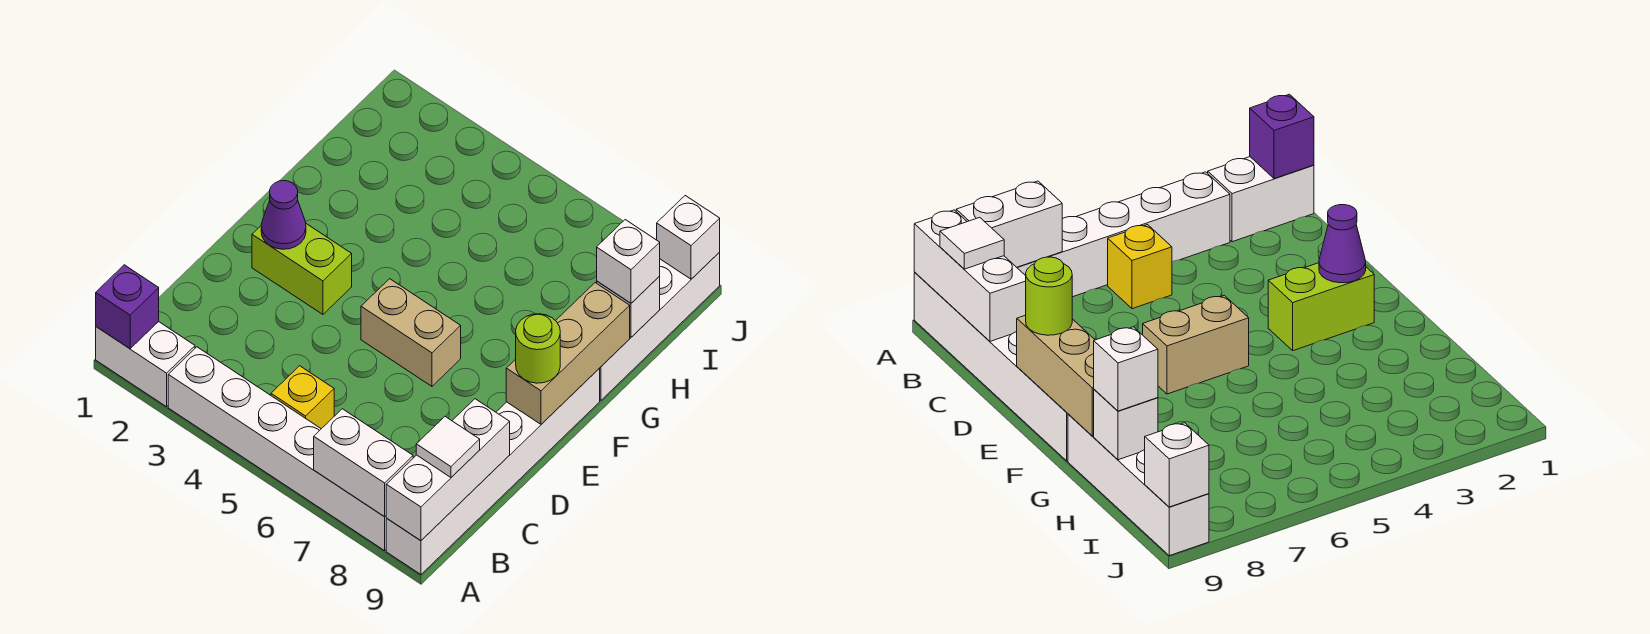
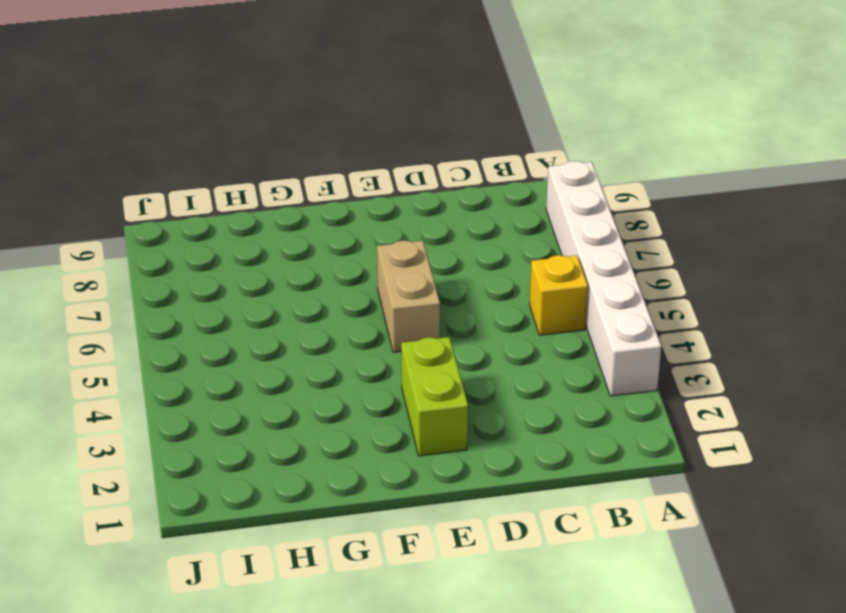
none -> white 1x2 brick [96,322,195,407]
none -> white 1x6 brick [386,369,600,574]
none -> white 1x4 brick [599,252,720,400]

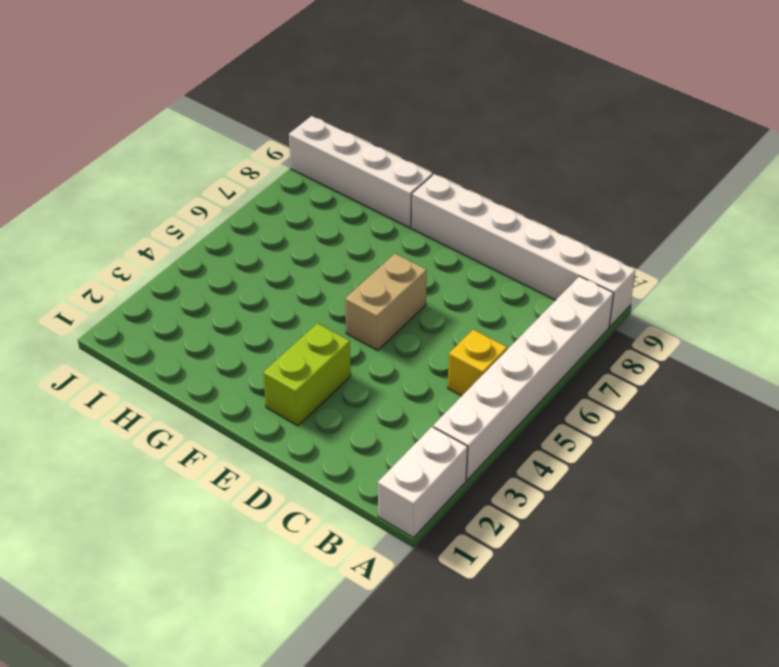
none -> purple 1x1 brick [96,265,159,349]
none -> white 1x2 brick [314,409,413,517]
none -> white 1x3 brick [386,399,510,541]

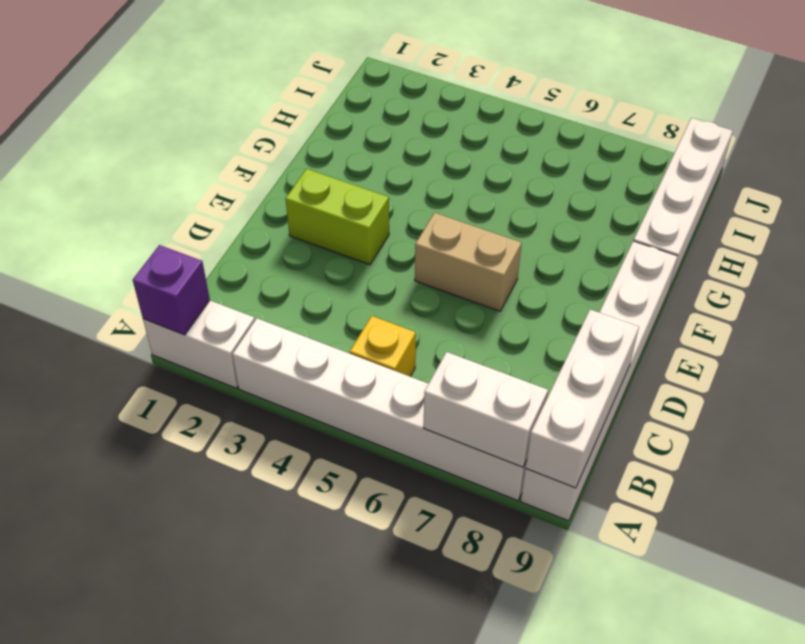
none -> purple 1x1 cone [261,181,306,249]
none -> tan 1x3 brick [506,283,630,424]
none -> white 1x1 brick [597,276,660,337]

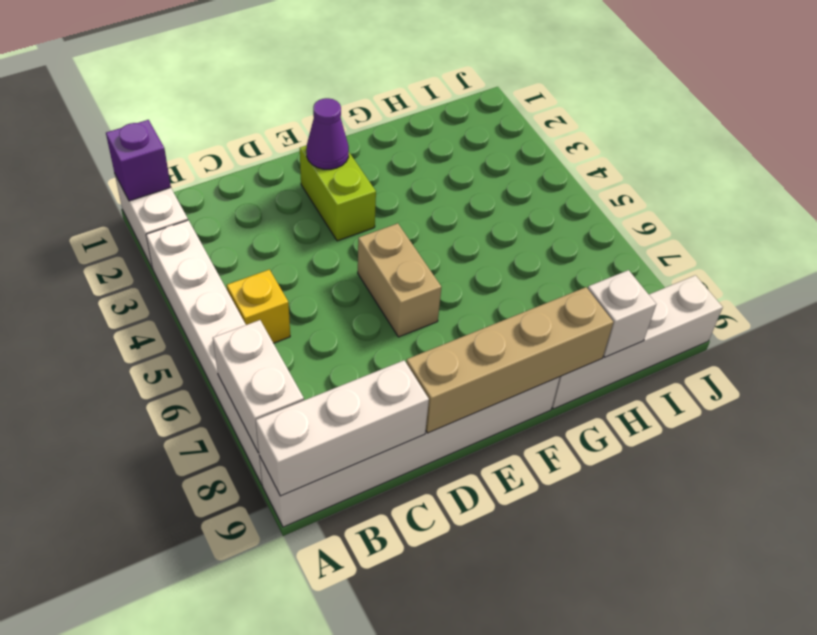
tan 1x4 brick [406,287,613,433] -> tan 1x3 brick [506,283,630,424]
none -> white 1x1 brick [657,196,720,279]
none -> white 1x1 tile [416,416,480,477]
none -> lime 1x1 round brick [516,314,560,383]

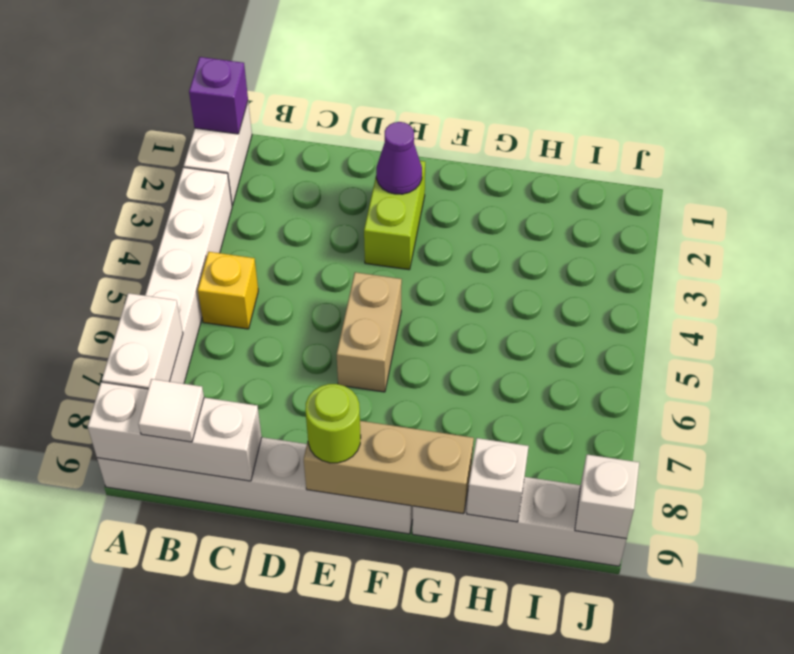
none -> white 1x1 brick [597,220,660,303]

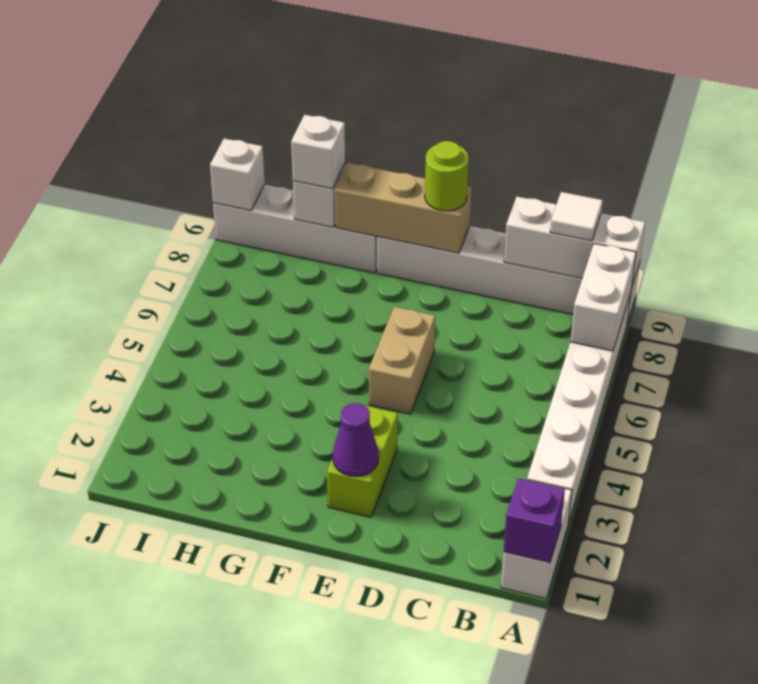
none -> yellow 1x1 brick [271,366,334,429]

